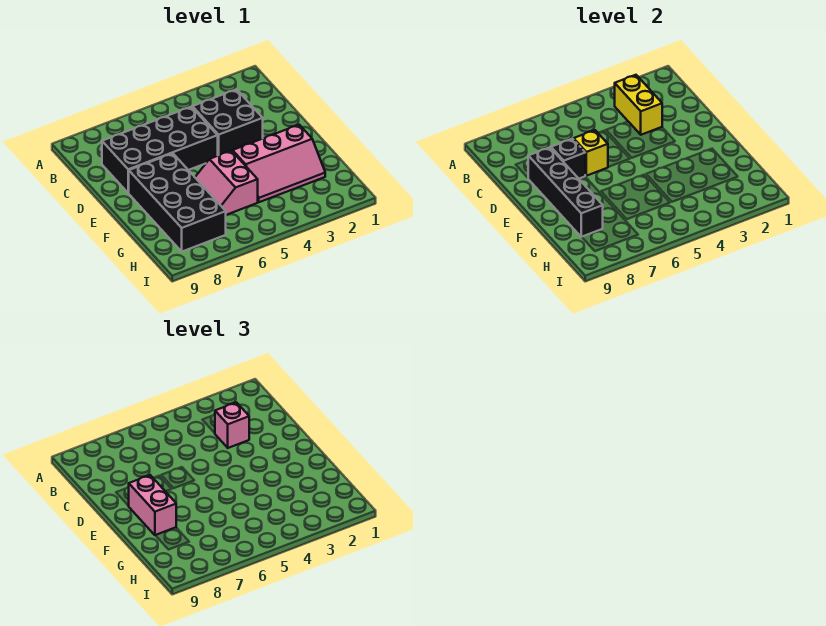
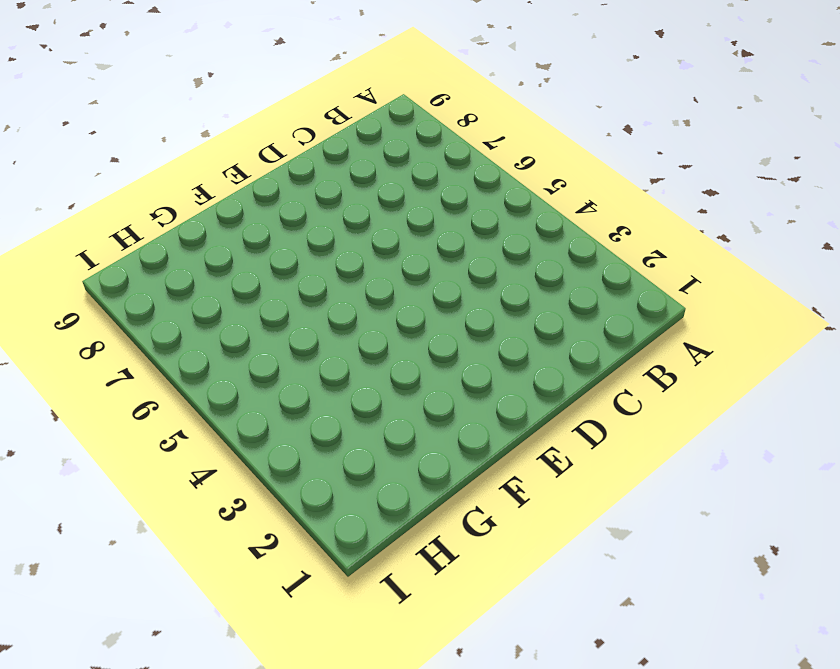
none -> black 2x2 brick [192,89,263,156]
none -> black 2x4 brick [102,107,218,193]

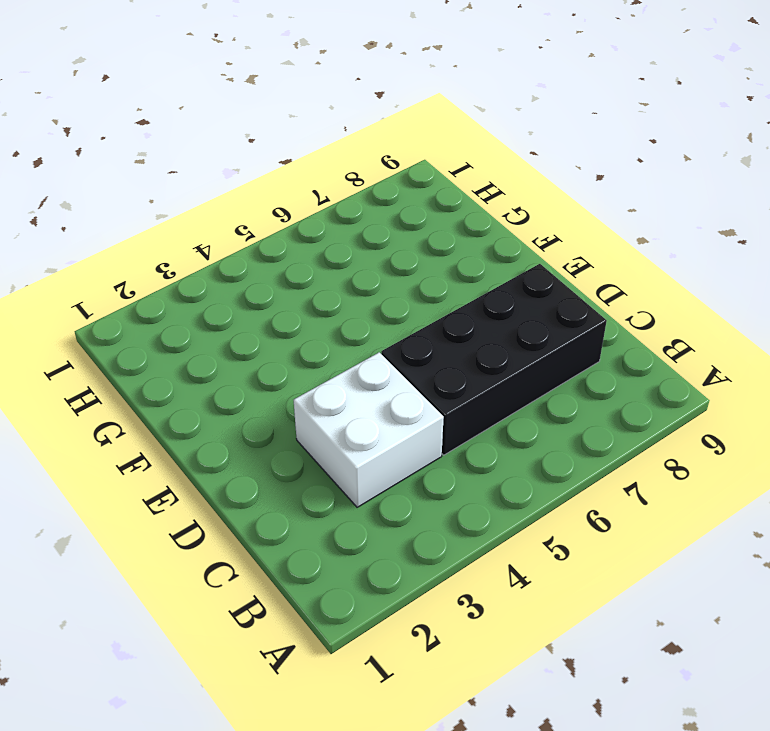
white 2x2 brick [294,352,444,507] -> black 2x2 brick [192,89,263,156]
none -> black 2x4 brick [129,153,226,252]
none -> pink 2x3 slope [233,125,325,202]

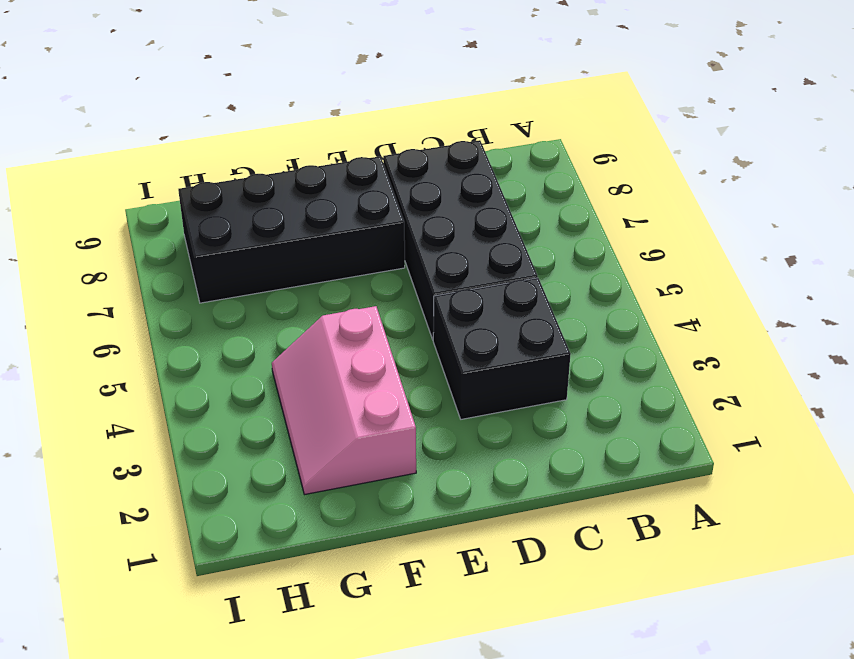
none -> pink 2x2 slope [195,151,258,215]
none -> yellow 1x2 brick [615,75,662,135]

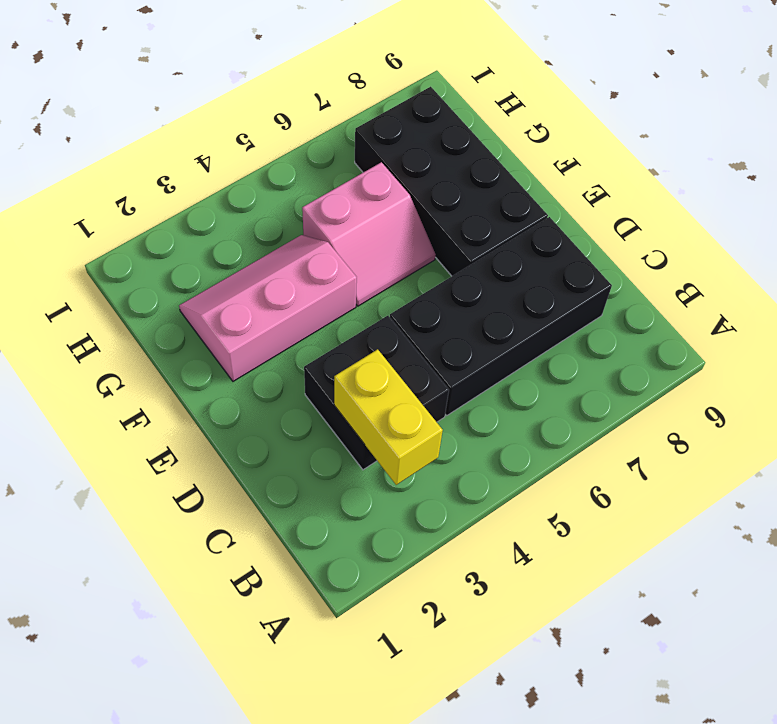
pink 2x2 slope [302,162,436,306] -> pink 2x2 slope turned to [195,151,258,215]
none -> yellow 1x1 brick [574,130,608,176]
none -> black 1x1 brick [551,139,585,179]

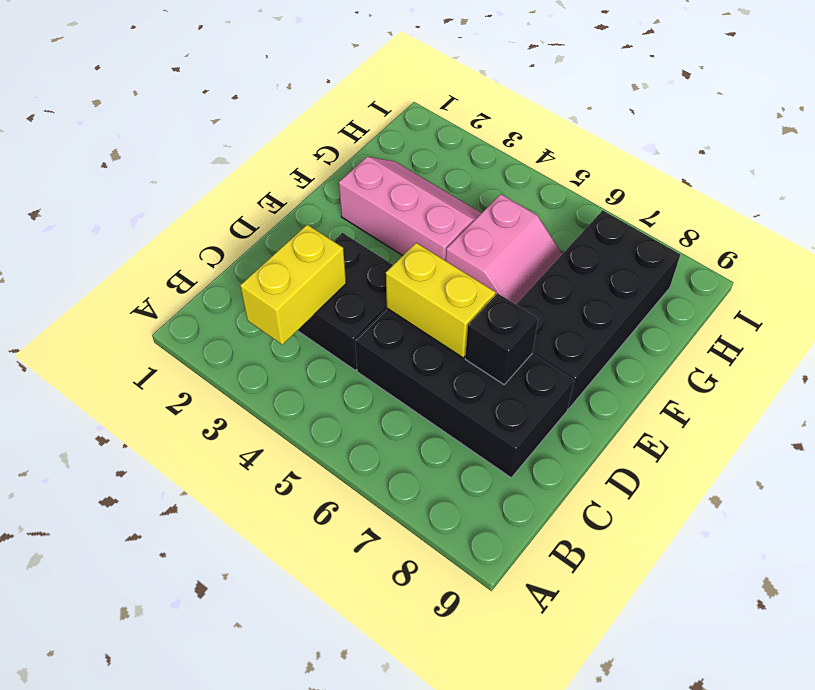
yellow 1x2 brick [386,243,496,358] -> yellow 1x1 brick [574,130,608,176]
none -> black 1x4 brick [528,147,603,237]
none -> pink 1x1 brick [215,402,249,448]

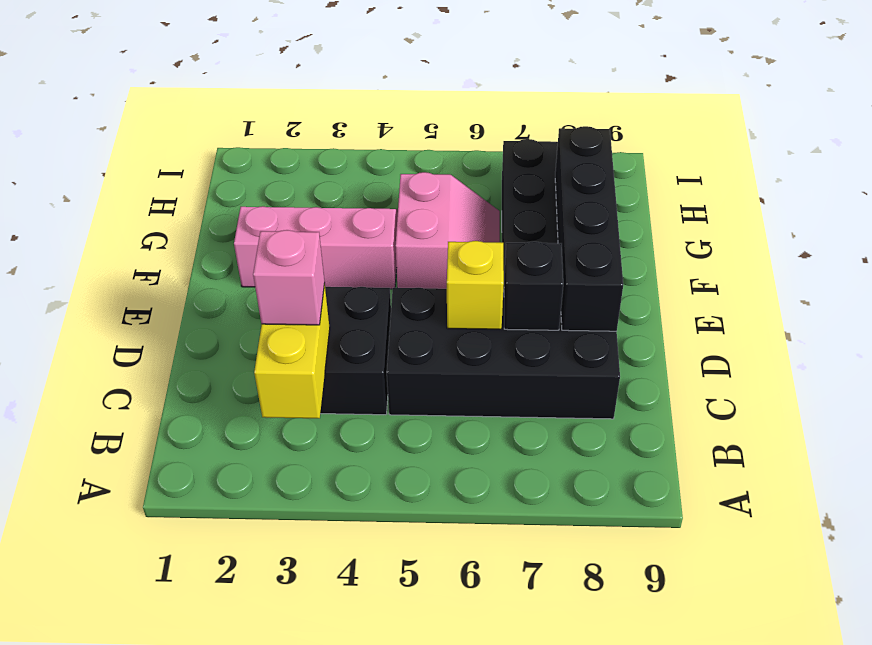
none -> pink 1x2 brick [129,475,176,535]

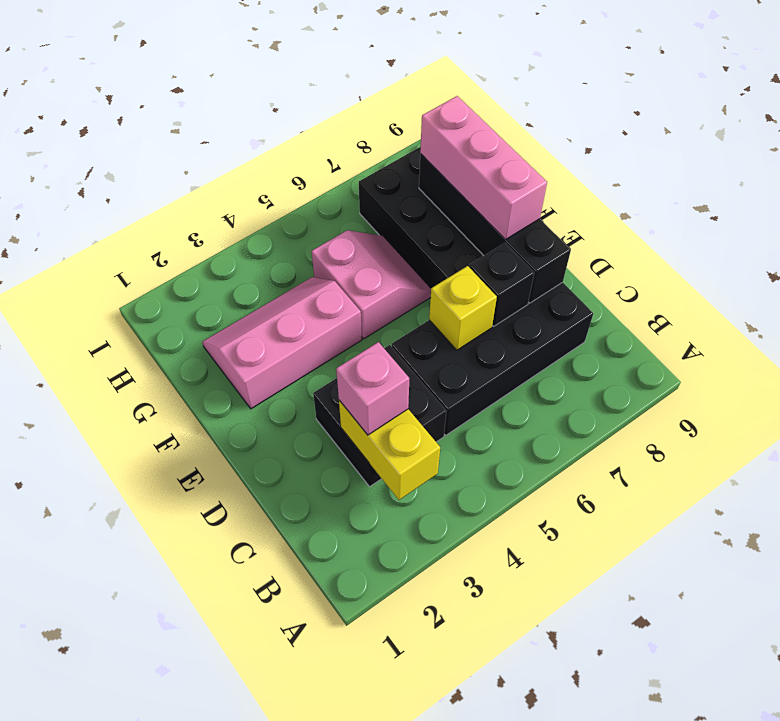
pink 1x3 brick [420,96,547,240] -> pink 1x2 brick [129,475,176,535]

